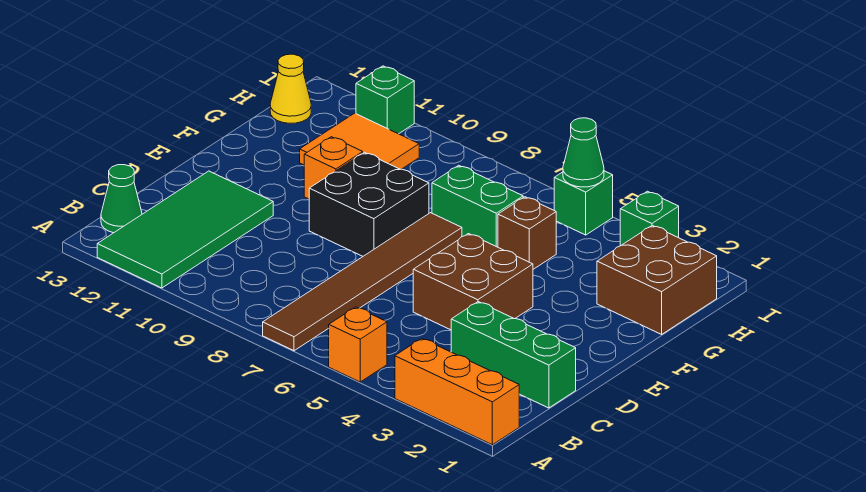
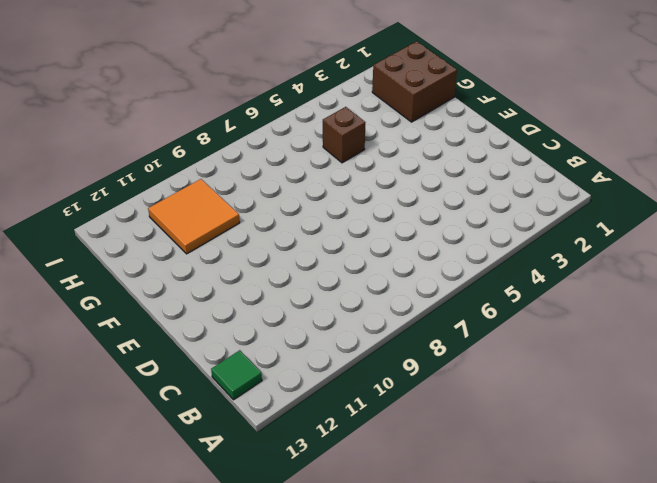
green 1x1 tile [211,350,262,400] -> green 1x1 cone [101,165,142,233]
none -> orange 1x3 brick [395,338,519,445]
none -> orange 1x1 brick [329,307,387,382]
none -> brown 1x6 tile [263,213,462,351]

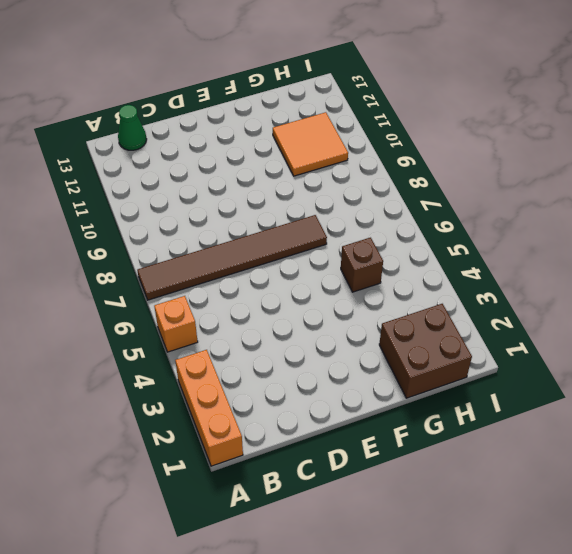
none -> green 2x4 tile [97,171,273,288]
none -> green 1x3 brick [451,302,576,408]
none -> brown 2x2 brick [413,234,533,330]

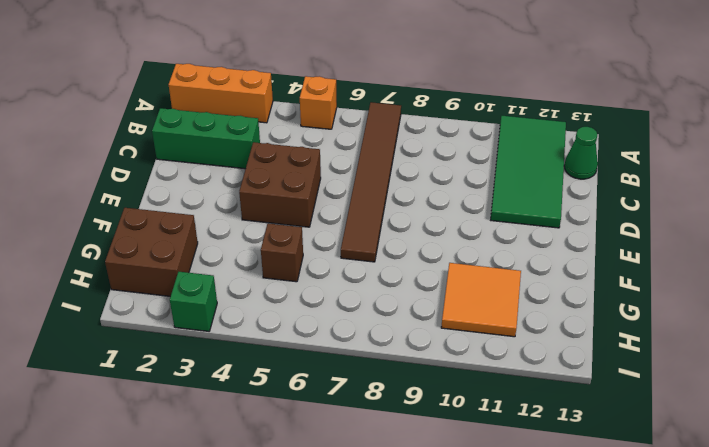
none -> black 2x2 brick [309,152,429,256]
none -> orange 1x1 brick [304,137,363,199]
none -> green 1x2 brick [432,165,523,247]

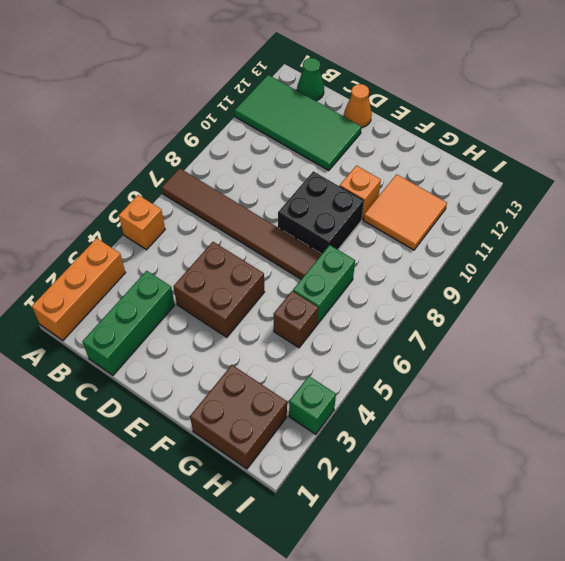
orange 1x1 cone [344,84,372,128] -> none
none -> yellow 1x1 cone [270,54,311,123]
none -> green 1x1 brick [554,171,613,235]
none -> green 1x1 brick [356,66,414,134]

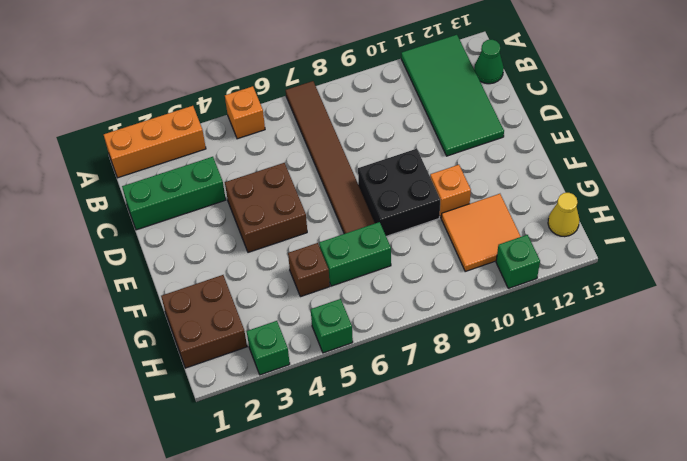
none -> green 1x1 cone [563,118,604,187]

